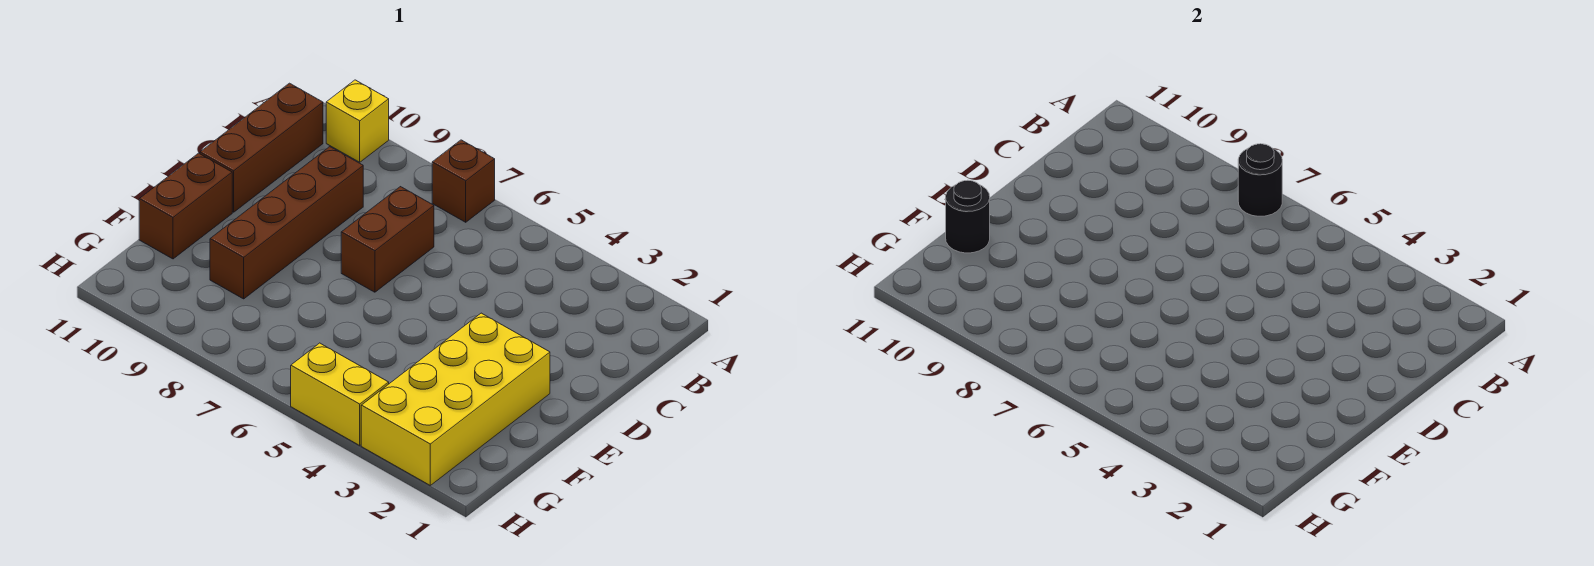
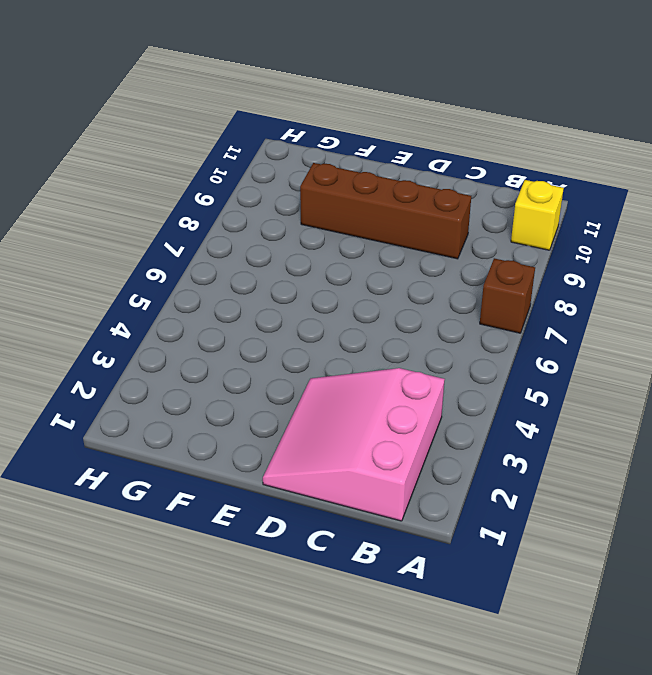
pink 3x3 slope [263,368,445,521] -> none
none -> brown 1x3 brick [200,83,323,212]
none -> brown 1x2 brick [341,187,434,292]

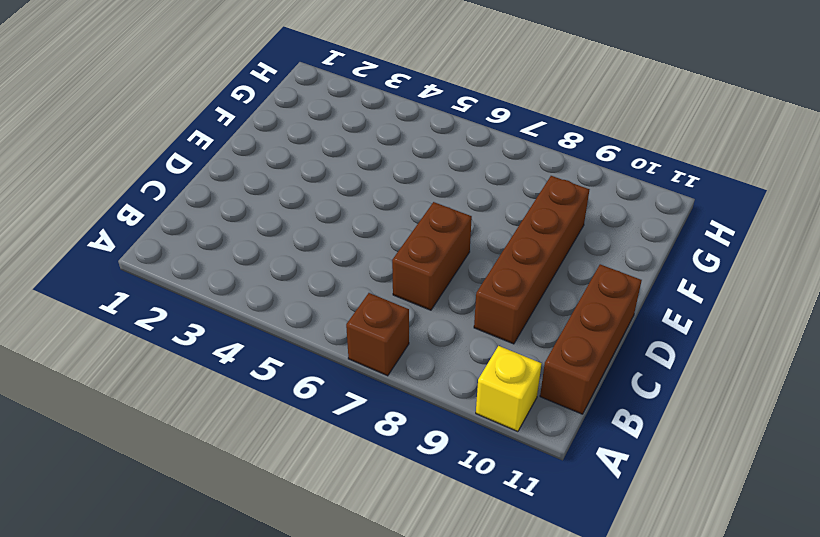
none -> yellow 2x4 brick [361,313,550,485]
none -> brown 1x2 brick [139,153,232,259]

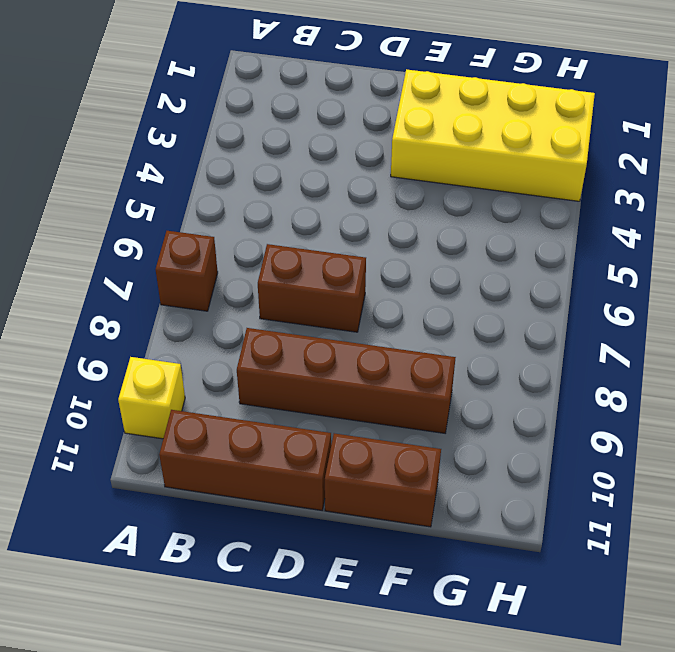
none -> yellow 1x2 brick [291,343,389,445]
none -> black 1x1 round brick [1238,144,1282,216]

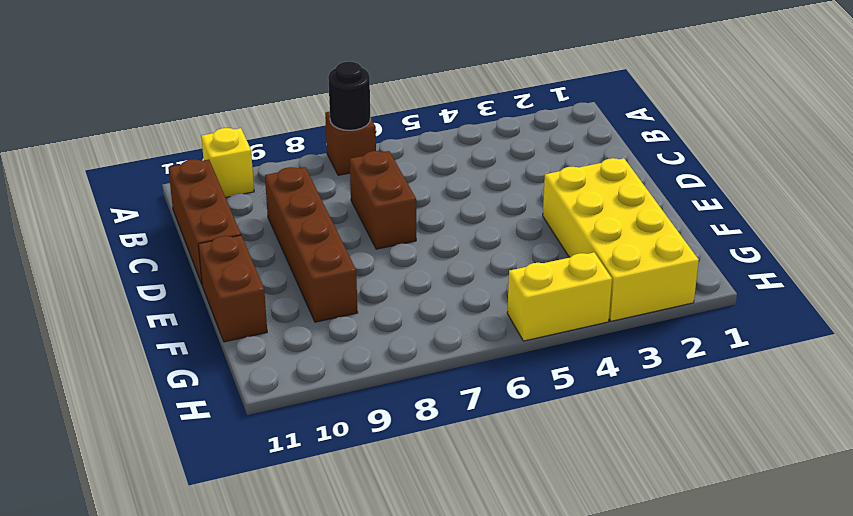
none -> black 1x1 round brick [946,180,990,253]

